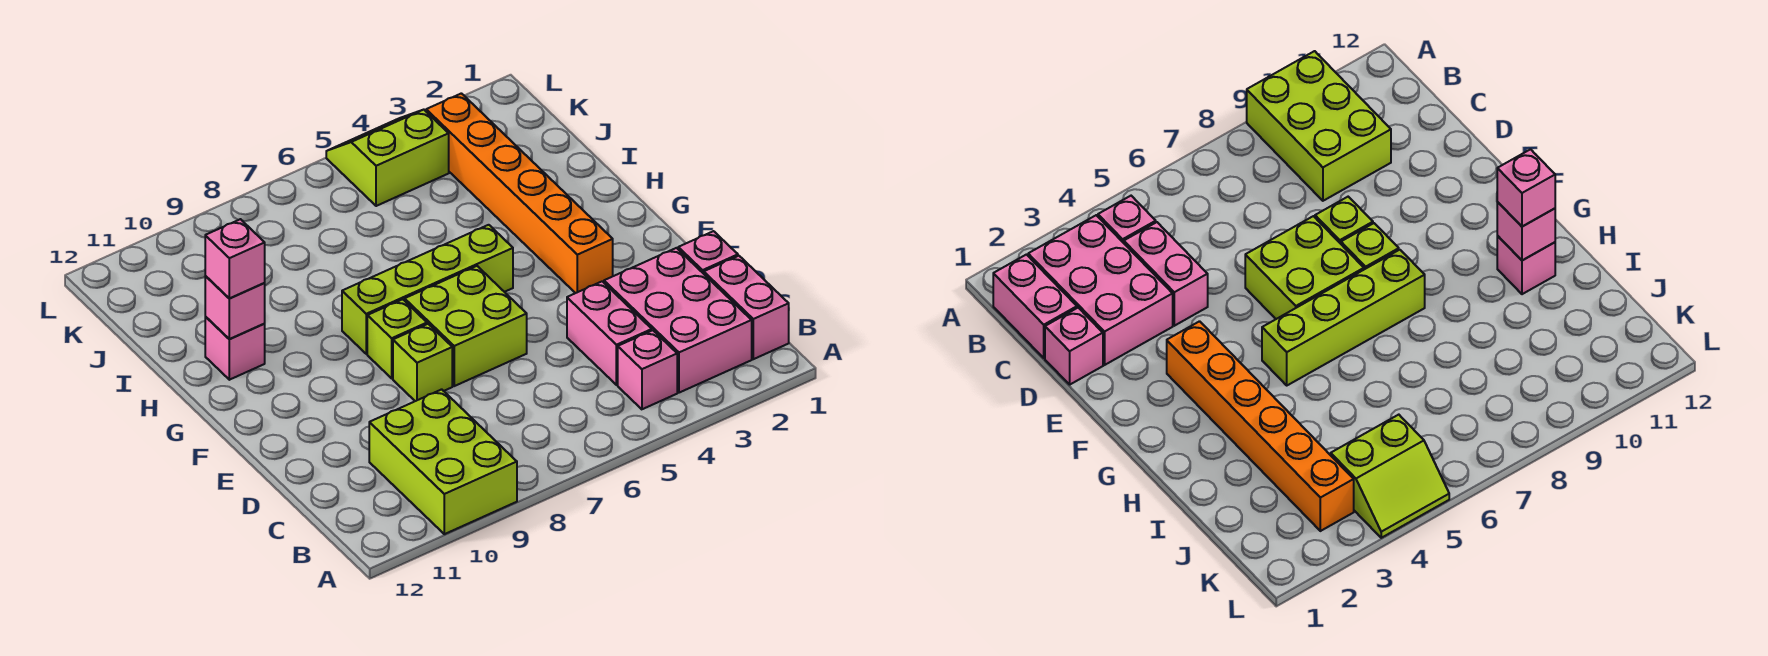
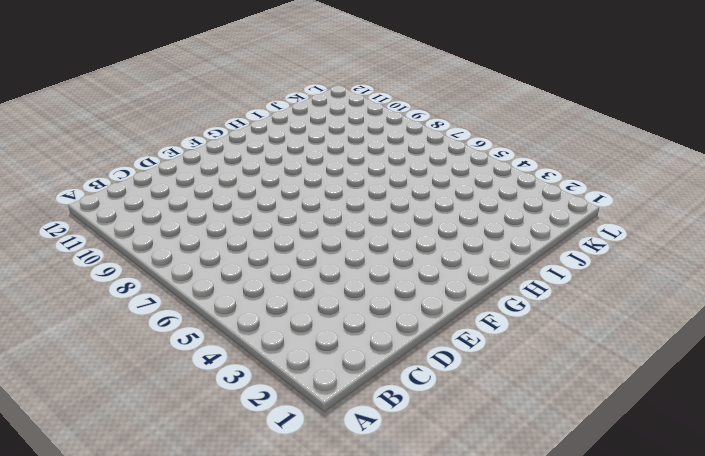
none -> lime 2x3 brick [369,389,517,534]
none -> pink 1x2 brick [704,256,789,359]
none -> pink 2x3 brick [604,248,752,393]

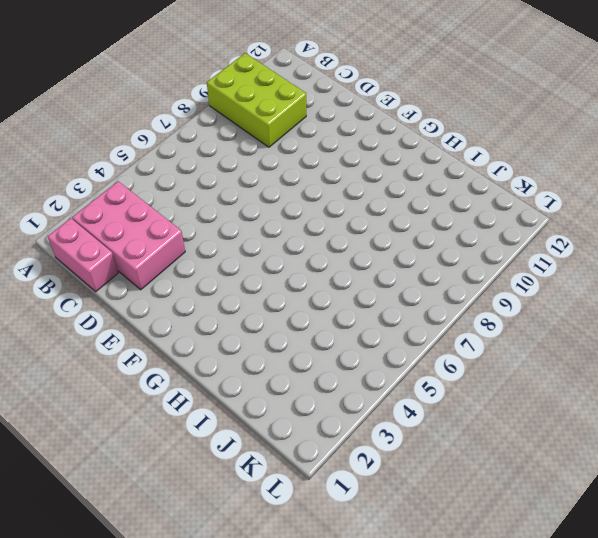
none -> pink 1x1 brick [618,330,677,409]
none -> pink 1x2 brick [567,281,652,385]
none -> pink 1x1 brick [678,231,738,274]

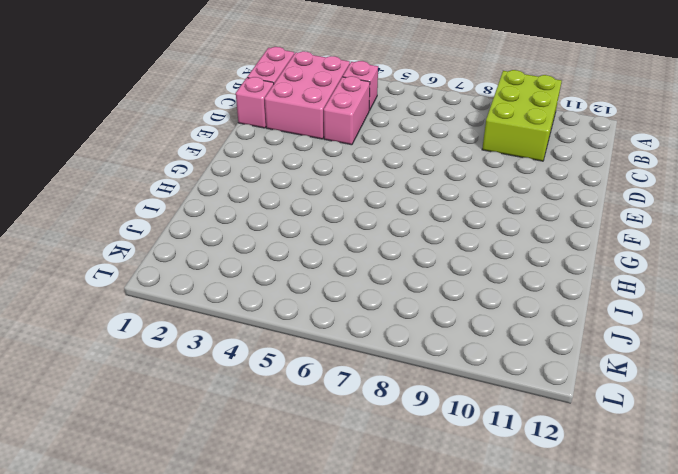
none -> lime 2x2 brick [405,266,527,386]
none -> lime 1x1 brick [393,324,452,401]
none -> orange 1x6 brick [426,93,613,293]

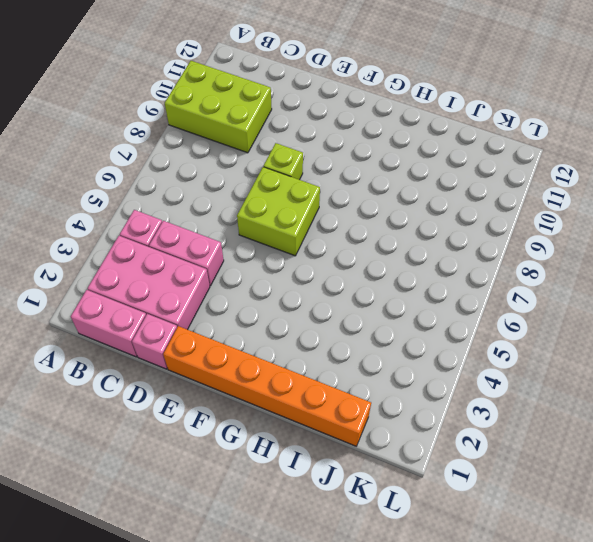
orange 1x6 brick [163,326,371,446] -> orange 1x6 brick moved to [426,93,613,293]
none -> lime 1x1 brick [367,299,427,378]
none -> lime 1x4 brick [342,225,513,354]
none -> pink 1x1 brick [205,317,265,380]

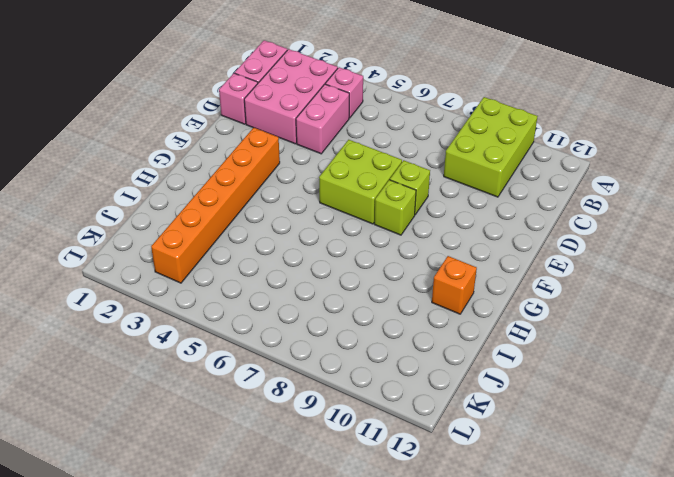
orange 1x1 brick [432,256,477,314] -> pink 1x1 brick [205,317,265,380]
none -> lime 1x4 brick [342,225,513,354]
none -> lime 2x2 slope [326,110,449,206]
none -> pink 1x1 brick [205,276,265,339]

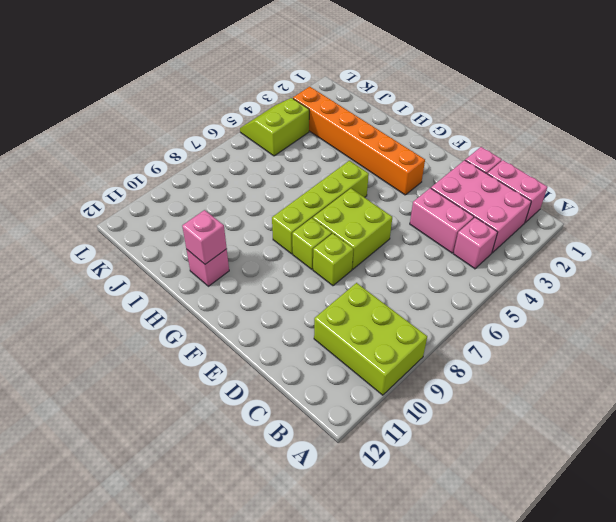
none -> pink 1x1 brick [205,219,265,299]

